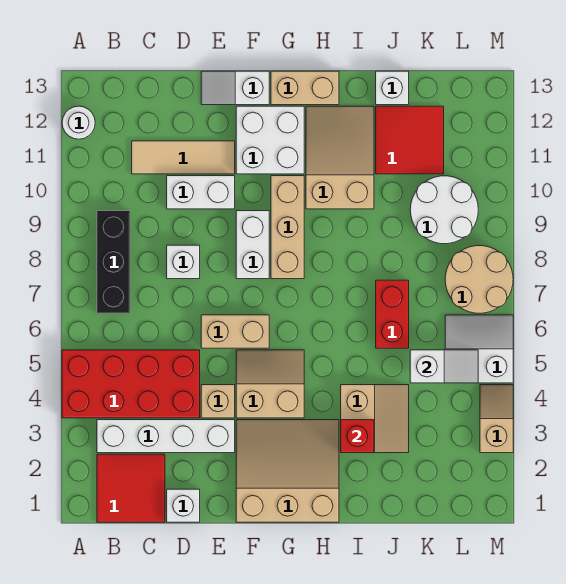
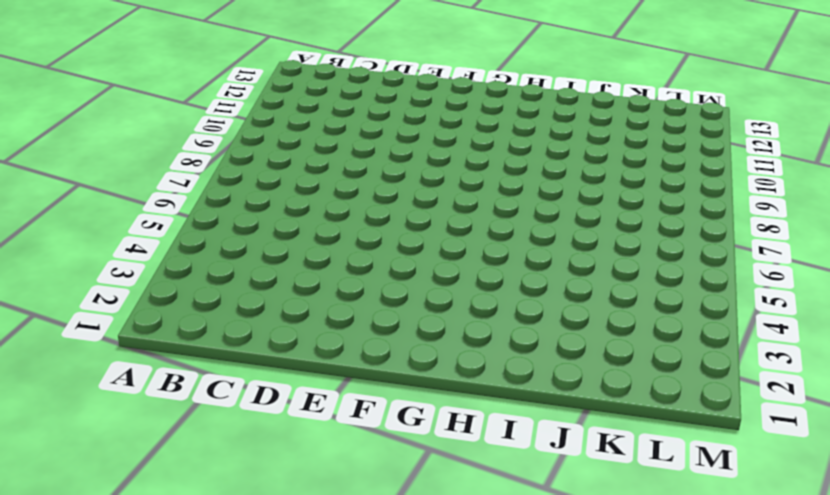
none -> red 2x4 brick [62,350,200,418]
none -> white 1x1 round brick [62,106,95,139]
none -> red 2x2 tile [97,454,165,522]

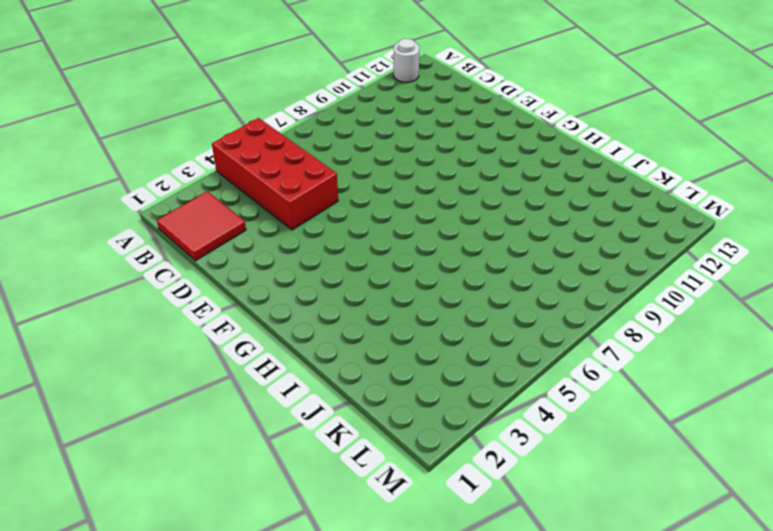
none -> white 1x4 brick [97,420,235,453]
none -> black 1x3 brick [97,211,130,313]
none -> tan 1x3 tile [132,141,235,174]

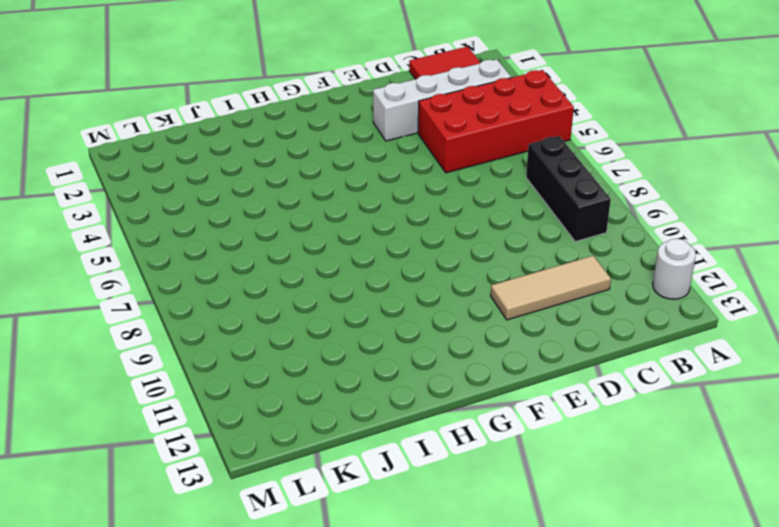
none -> white 1x1 brick [167,489,200,522]
none -> white 1x1 brick [167,245,200,279]
none -> white 1x2 brick [167,176,235,209]

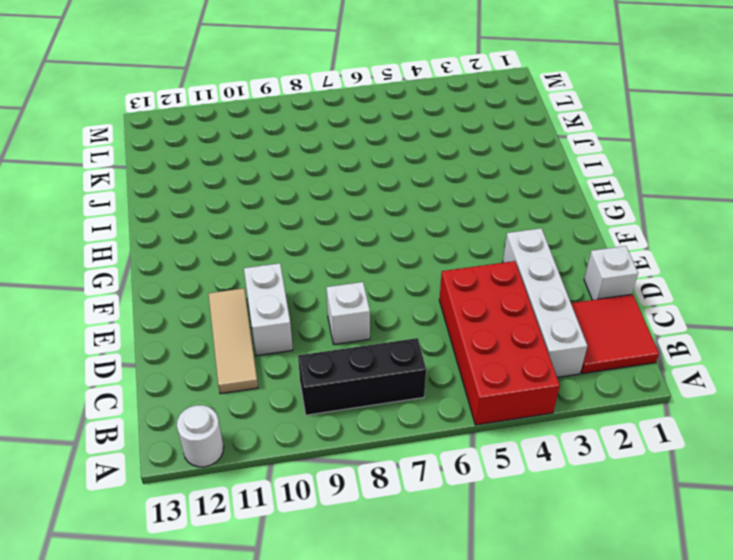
none -> tan 1x1 brick [201,385,235,418]
none -> tan 1x2 brick [201,315,269,348]
none -> white 1x2 slope [201,71,269,105]

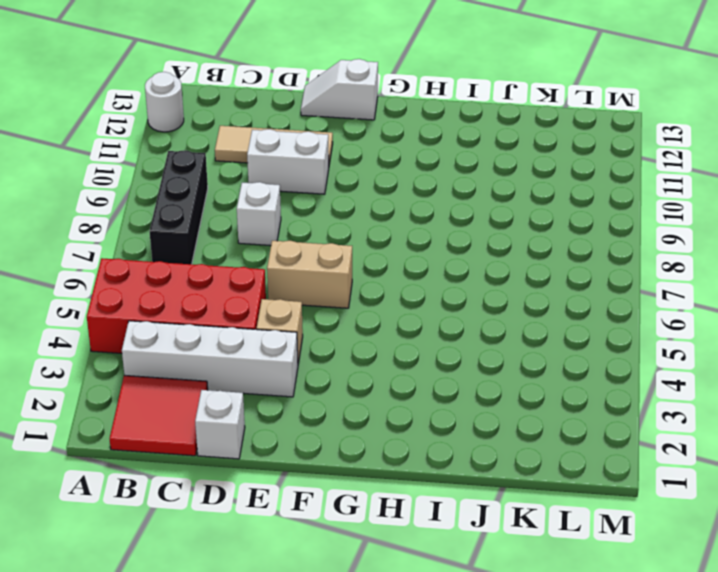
none -> tan 3x3 slope [236,420,339,522]
none -> tan 2x2 slope [236,350,304,418]
none -> white 1x2 brick [236,211,269,279]

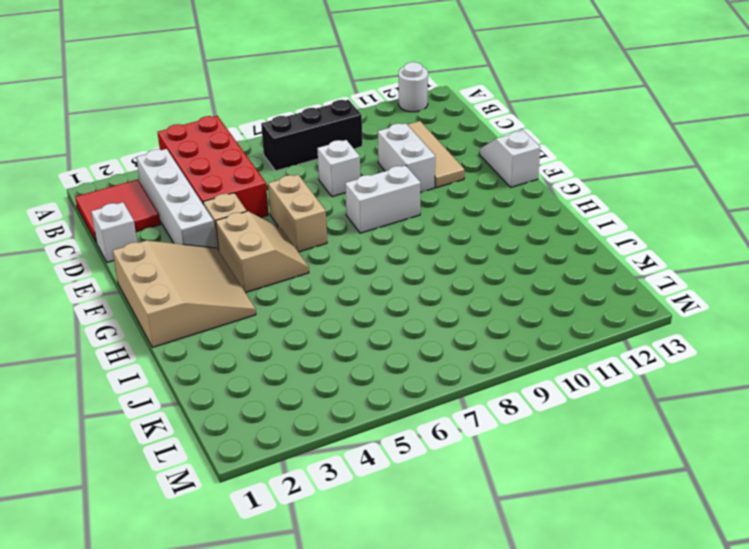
none -> white 2x2 brick [236,106,304,174]
none -> tan 1x3 brick [271,176,304,279]
none -> tan 1x2 brick [271,71,339,105]

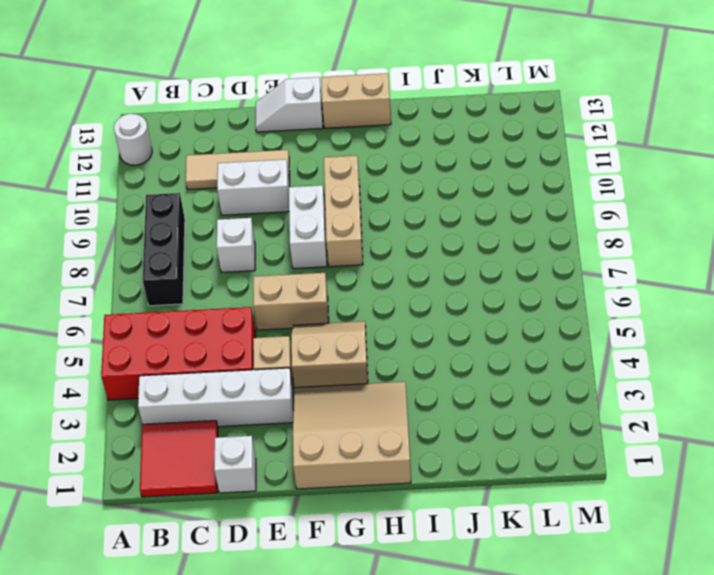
none -> white 2x2 brick [236,106,304,174]
none -> tan 2x3 slope [306,106,374,209]
none -> tan 2x2 slope [341,385,409,453]

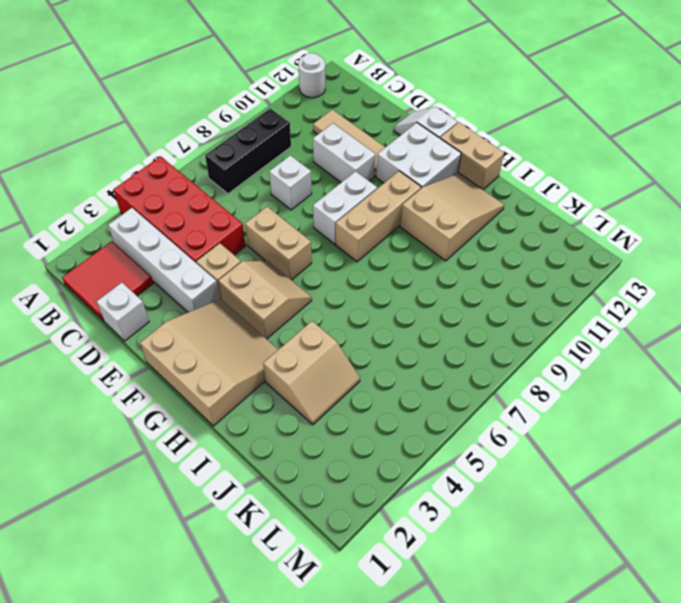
none -> red 1x2 brick [376,280,409,348]
none -> red 2x2 tile [376,106,444,174]
none -> white 1x1 brick [376,71,409,105]

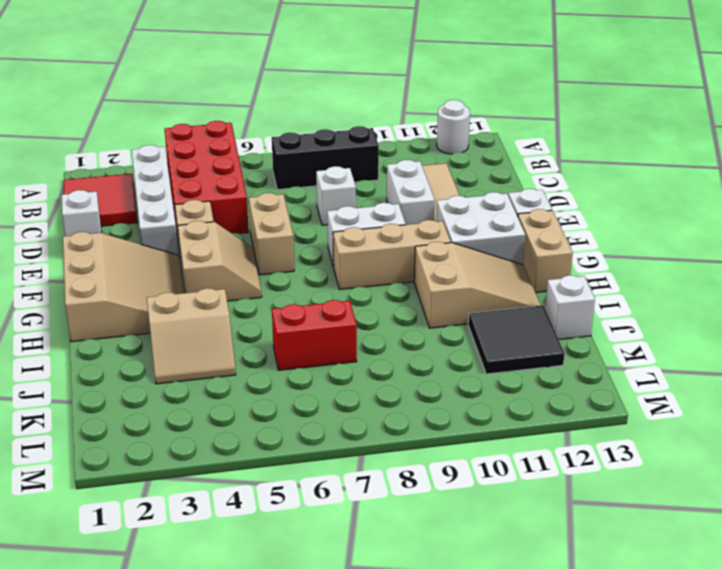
black 2x2 tile [468,305,564,374] -> red 2x2 tile [376,106,444,174]
none -> white 2x2 round brick [410,176,478,244]
none -> white 2x2 slope [445,315,513,383]
none -> tan 2x2 round brick [445,246,513,313]

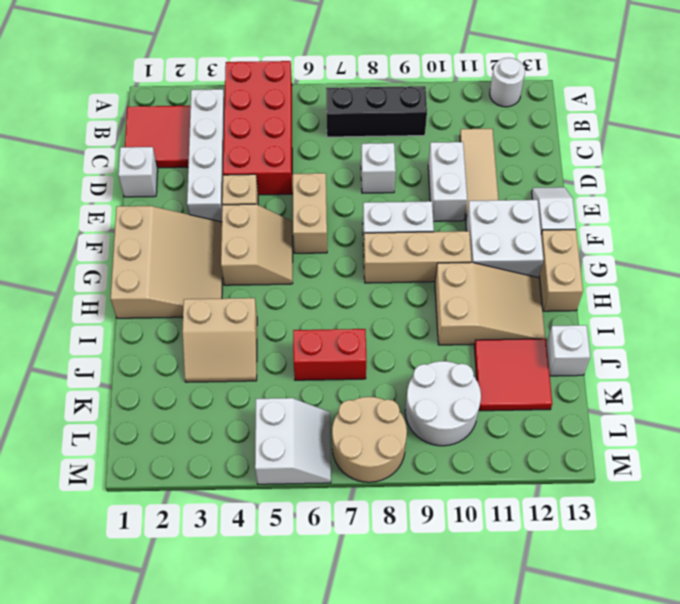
none -> tan 1x2 slope [480,385,513,453]
none -> red 1x1 brick [341,420,374,453]
none -> white 1x2 slope [410,350,478,383]

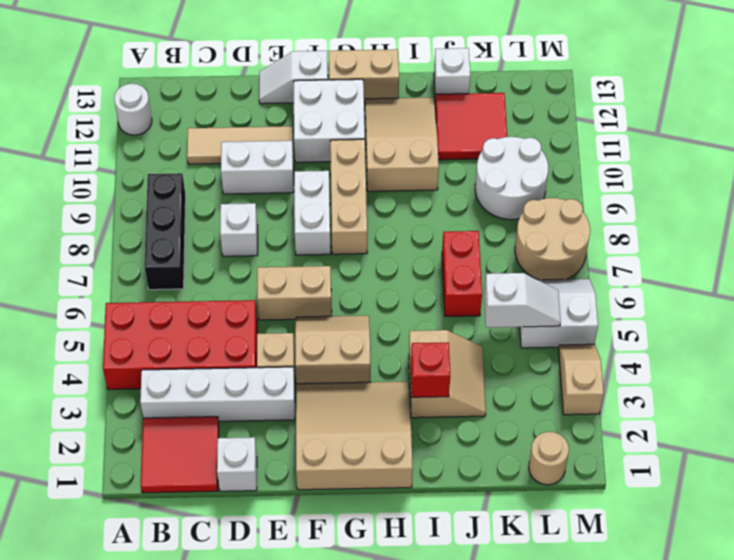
tan 1x1 round brick [529,432,569,485] -> none

